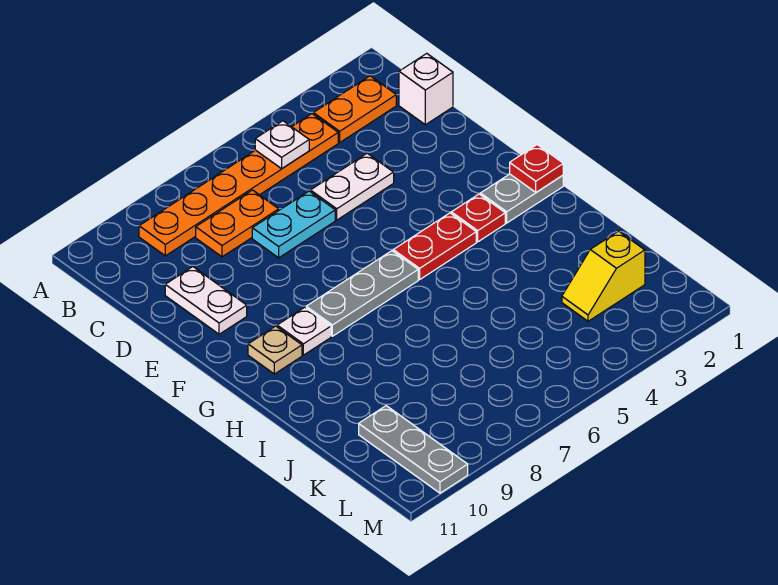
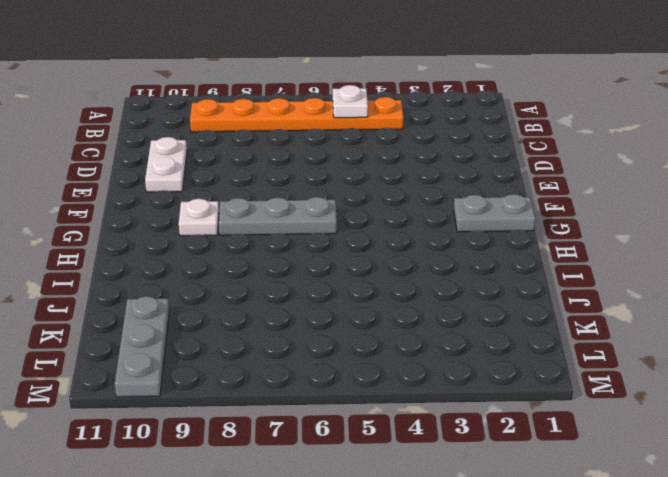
none -> orange 1x2 plate [313,76,396,142]
none -> white 1x1 brick [399,53,453,125]
none -> orange 1x2 plate [196,190,279,257]

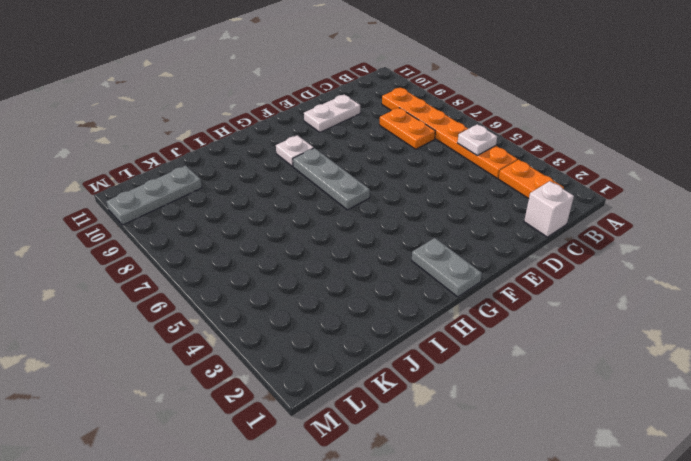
none -> white 1x2 plate [311,153,394,220]
none -> cyan 1x2 plate [252,191,335,258]
none -> red 1x1 plate [451,194,505,242]

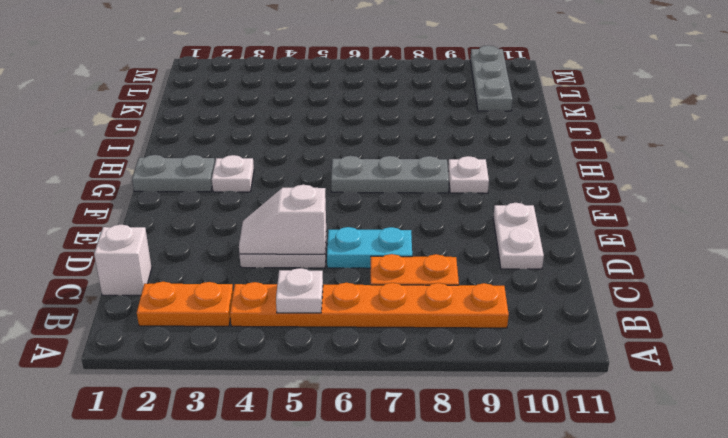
white 1x2 slope [239,185,326,254] -> none
white 1x1 plate [212,155,254,192] -> red 1x1 plate [451,194,505,242]
none -> red 1x2 plate [393,213,476,280]
none -> tan 1x1 plate [248,326,302,374]
none -> yellow 1x2 slope [562,231,645,321]

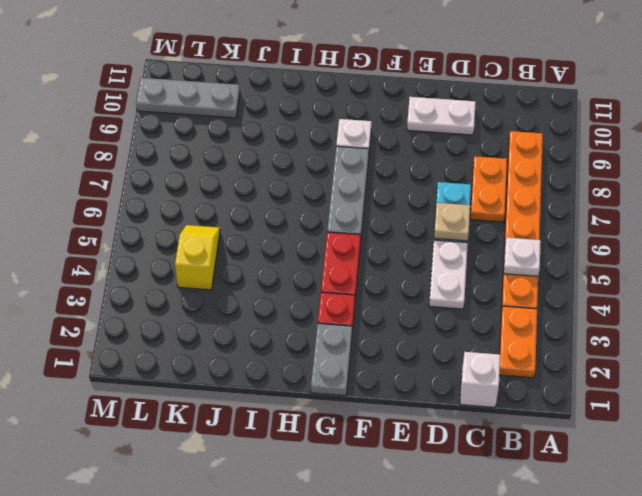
tan 1x1 plate [434,203,470,241] -> tan 1x1 plate moved to [248,326,302,374]
yellow 1x2 slope [175,225,220,290] -> yellow 1x2 slope moved to [562,231,645,321]
none -> red 1x1 plate [510,145,563,192]

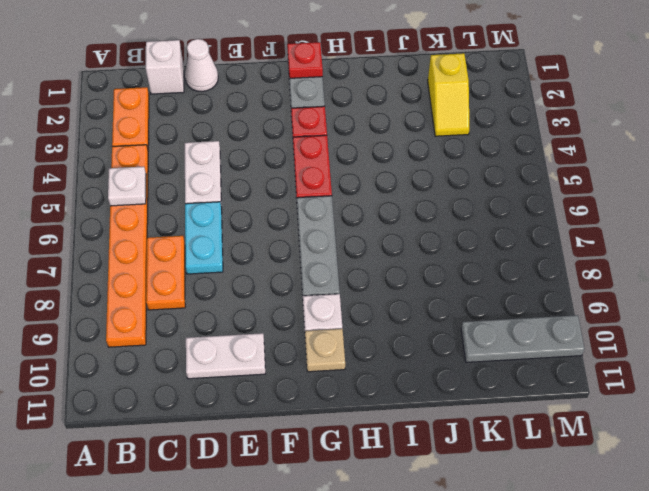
white 1x1 cone [185,39,218,92] -> none

